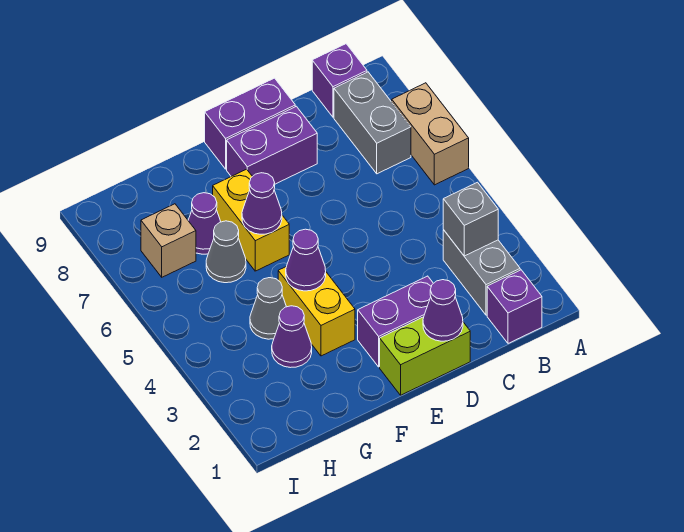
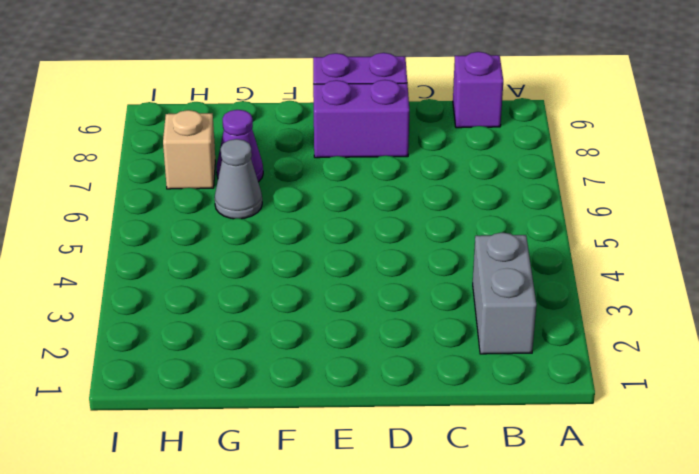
none -> tan 1x2 brick [392,83,469,185]
none -> purple 1x1 brick [487,270,542,343]
none -> grey 1x2 brick [334,72,411,174]

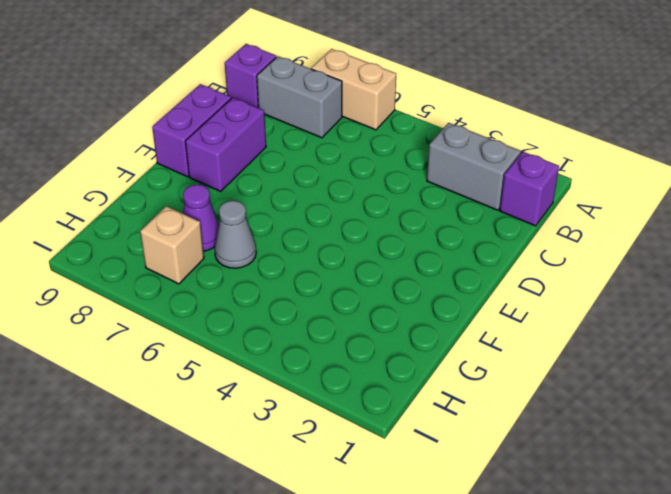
none -> lime 1x2 brick [380,317,470,395]
none -> purple 1x2 brick [358,276,433,367]
none -> yellow 1x2 brick [278,267,355,356]

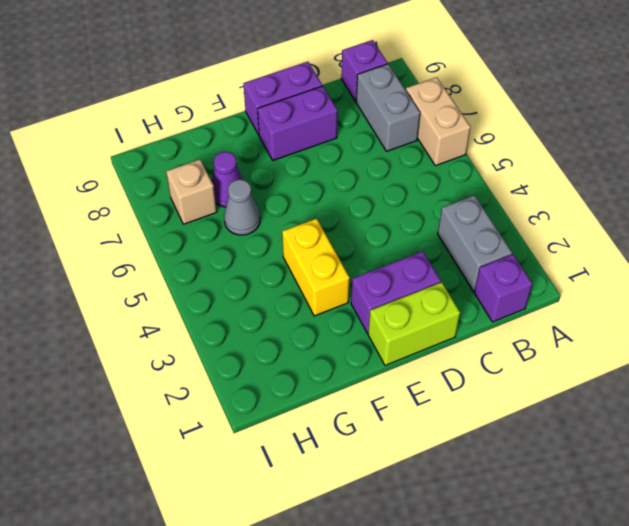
none -> yellow 1x2 brick [213,169,289,271]
none -> purple 1x1 cone [272,306,312,368]
none -> grey 1x1 cone [250,278,286,339]

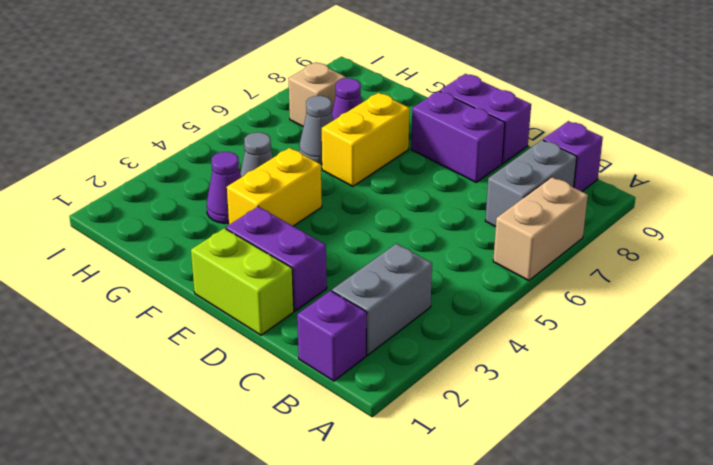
none -> grey 1x1 brick [443,182,498,256]
none -> purple 1x1 cone [423,280,463,341]
none -> purple 1x1 cone [286,229,326,291]

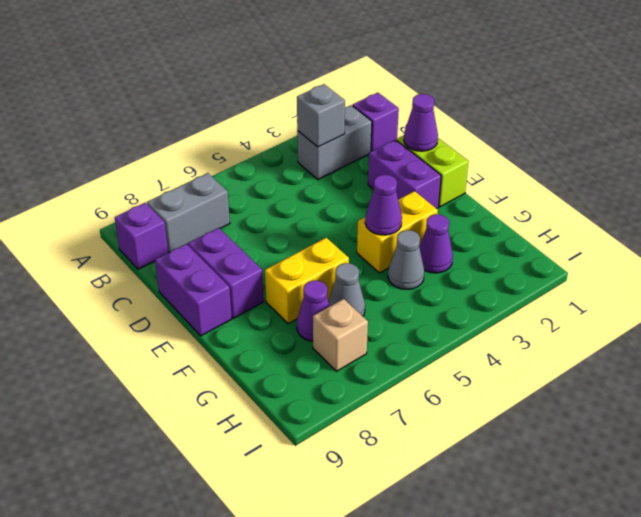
none -> tan 1x2 brick [392,83,469,185]
none -> purple 1x1 cone [242,173,282,234]

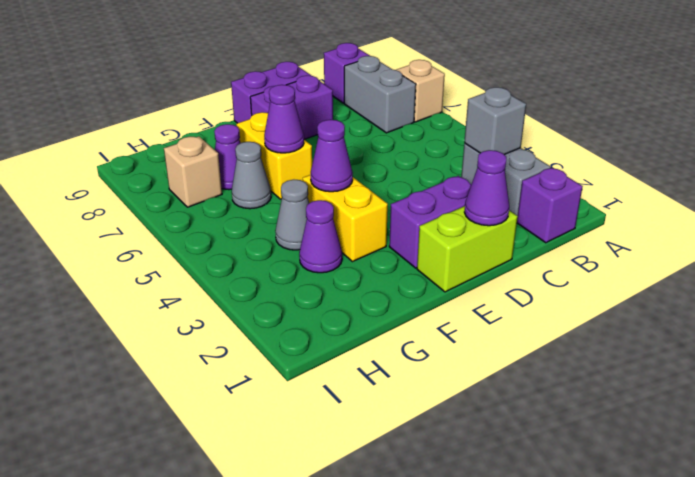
tan 1x1 brick [396,60,445,122] -> tan 1x2 brick [392,83,469,185]

